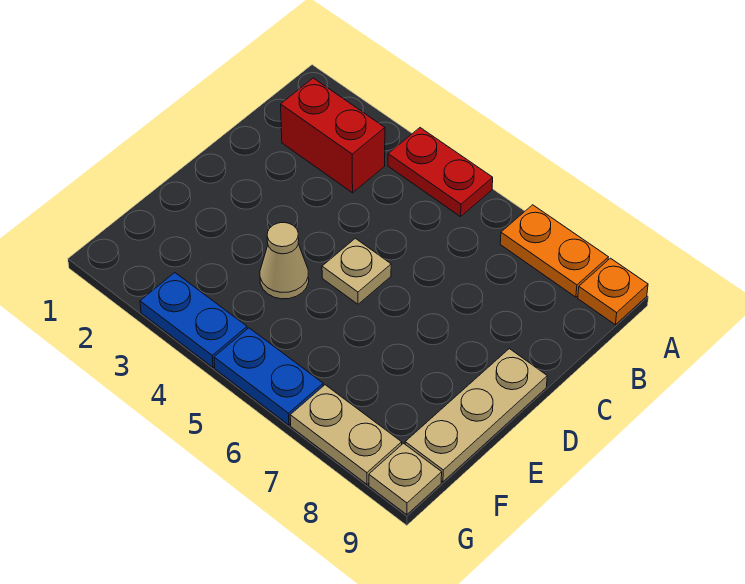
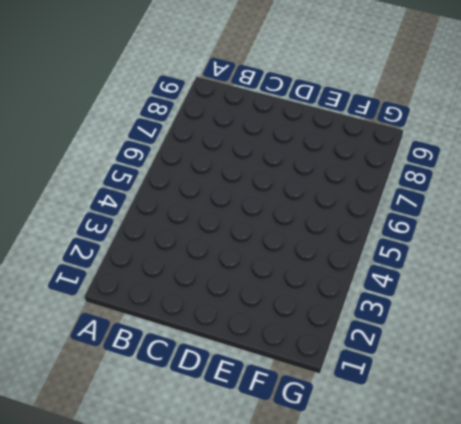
none -> red 1x2 plate [388,128,493,217]
none -> orange 1x2 plate [500,205,608,297]

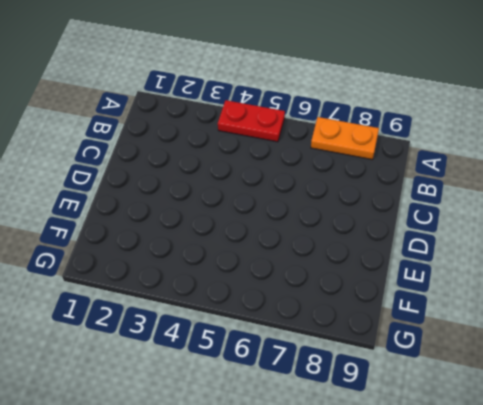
none -> orange 1x1 plate [578,258,648,325]
none -> red 1x2 brick [281,78,385,193]

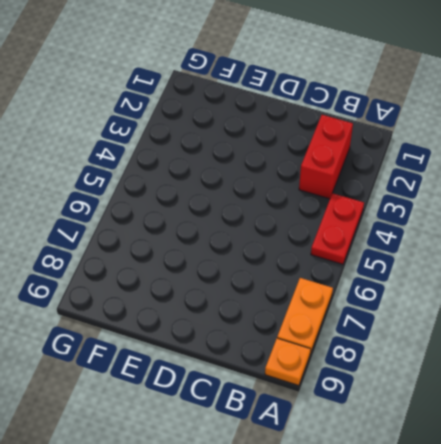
none -> tan 1x1 plate [322,238,391,304]
none -> tan 1x3 plate [405,349,547,482]

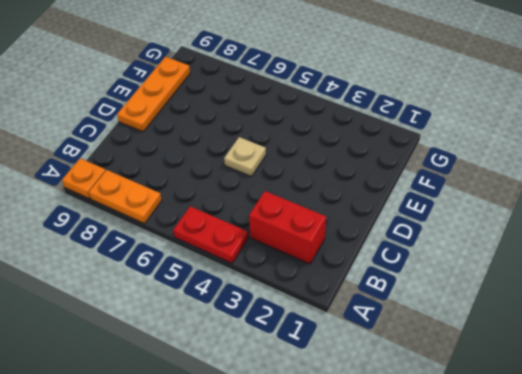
orange 1x3 plate [117,57,190,132] -> tan 1x3 plate [405,349,547,482]
none -> tan 1x1 cone [260,222,309,299]
none -> blue 1x2 plate [140,273,247,367]

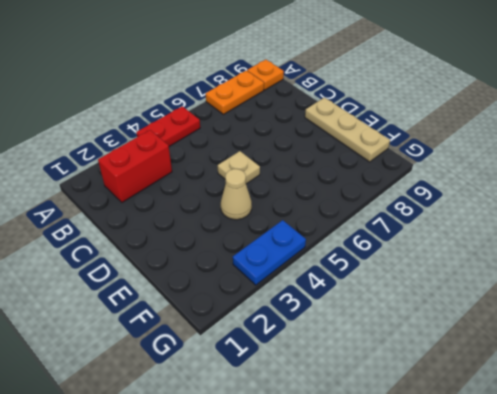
none -> blue 1x2 plate [214,328,323,425]
none -> tan 1x2 plate [290,385,402,484]

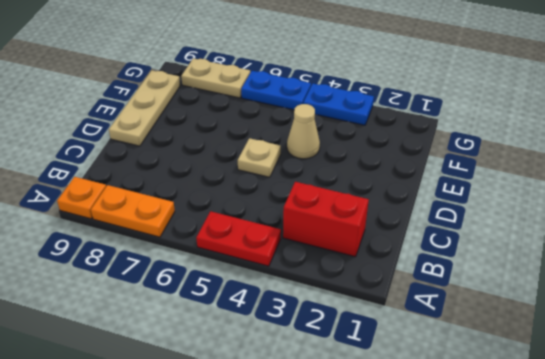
none -> tan 1x1 plate [369,443,442,515]

